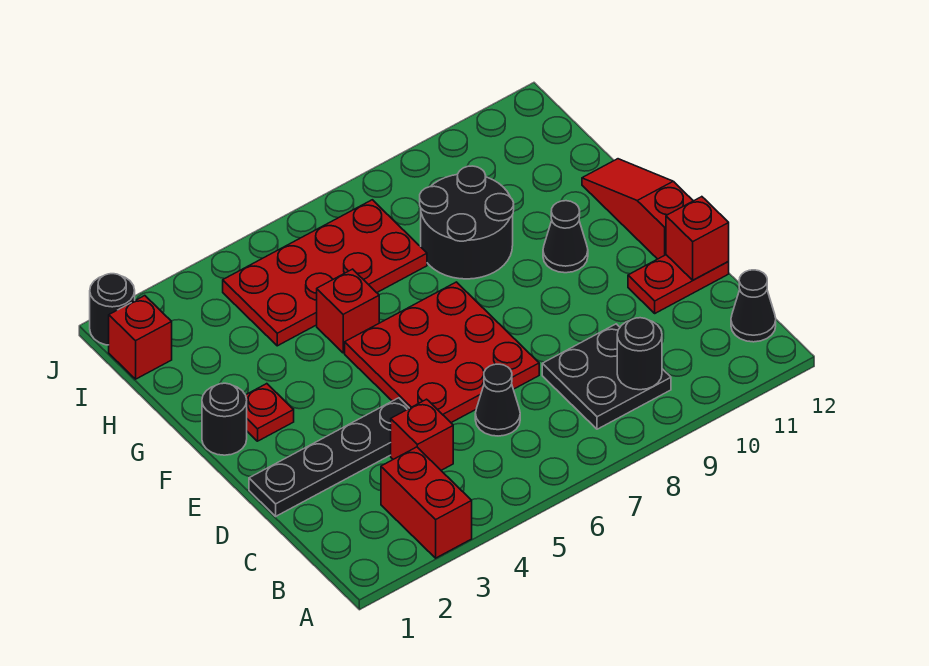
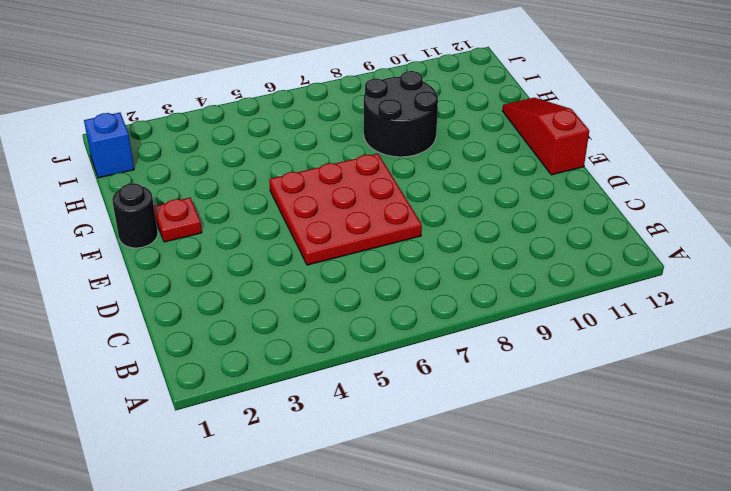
blue 1x1 brick [84,113,134,178] -> red 1x1 brick [109,296,172,379]
none -> red 1x2 brick [381,447,472,558]
none -> black 2x2 plate [542,324,671,429]
none -> black 1x1 cone [731,270,776,342]

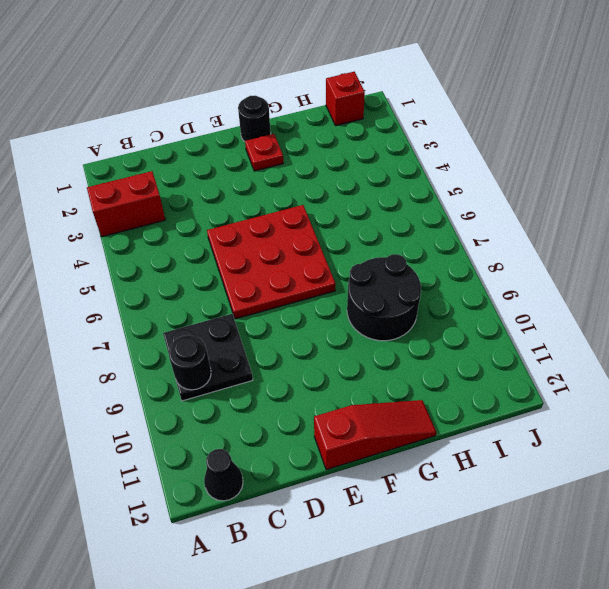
none -> red 1x1 brick [391,399,453,470]
none -> black 1x1 cone [475,364,520,436]
none -> black 1x4 plate [249,398,409,516]

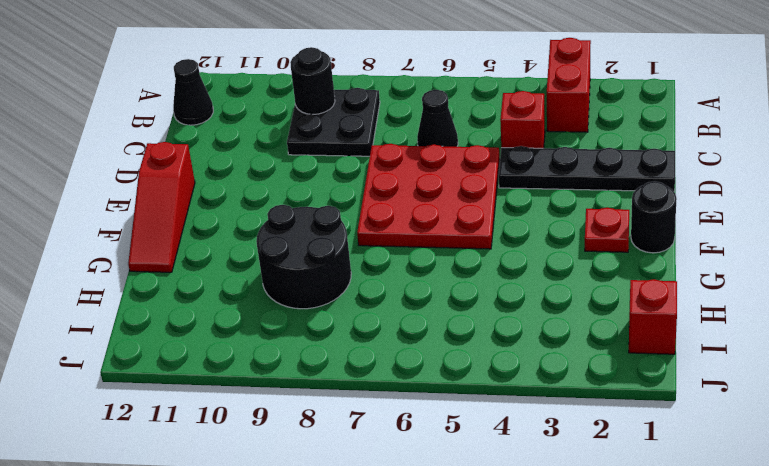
none -> red 1x2 plate [628,255,729,313]
none -> black 1x1 cone [543,201,588,273]
none -> red 1x1 brick [317,269,379,353]

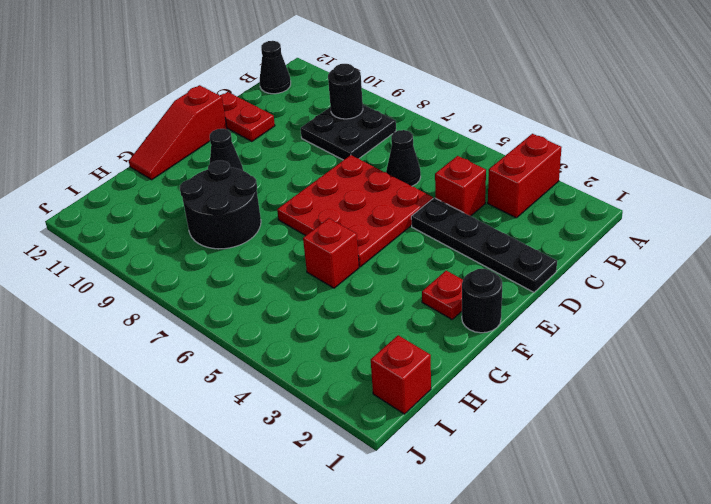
none -> red 2x4 plate [223,200,427,346]
none -> black 1x1 round brick [90,274,135,345]
none -> red 1x1 brick [666,197,729,280]

